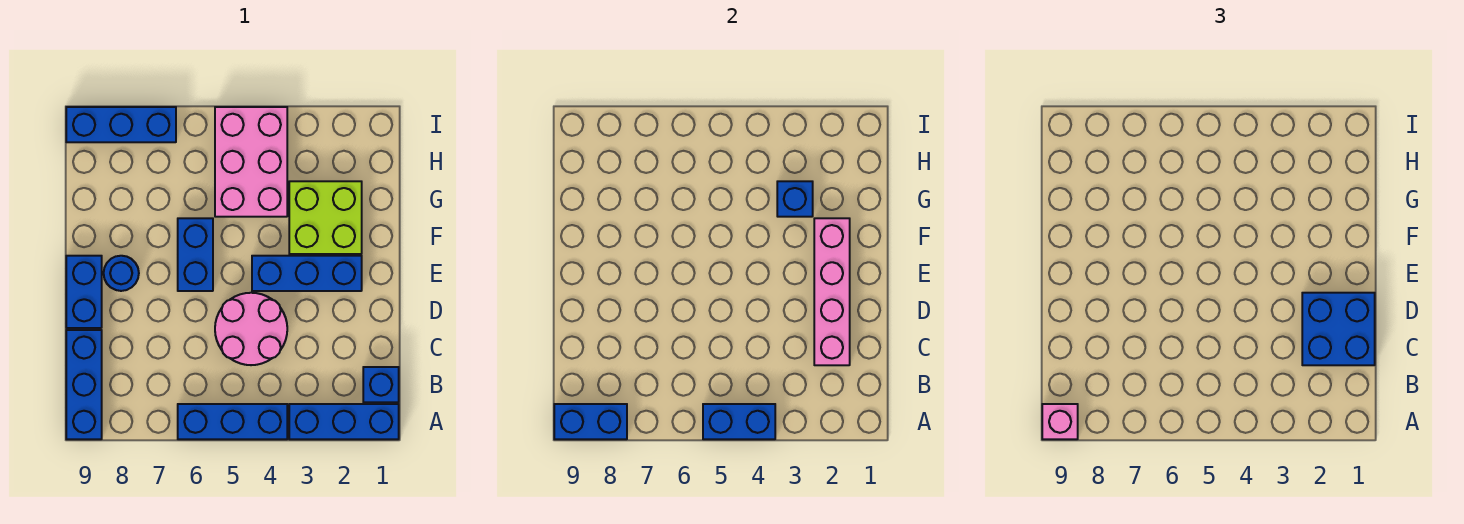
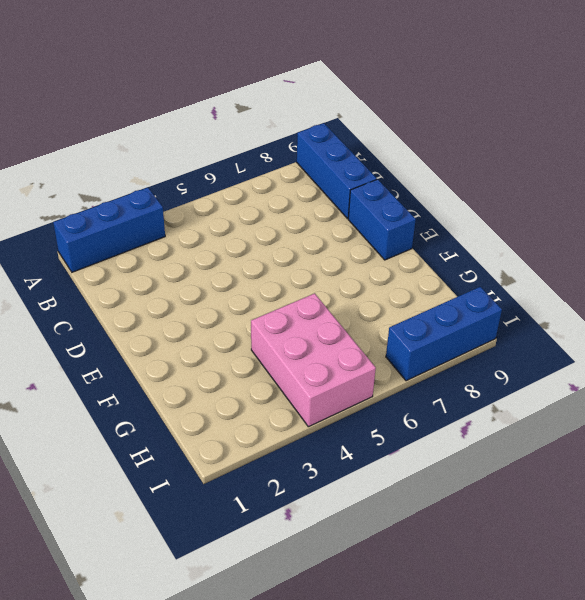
none -> blue 1x3 brick [178,404,287,439]
none -> blue 1x1 brick [363,367,399,402]
none -> pink 2x2 round brick [215,293,287,365]

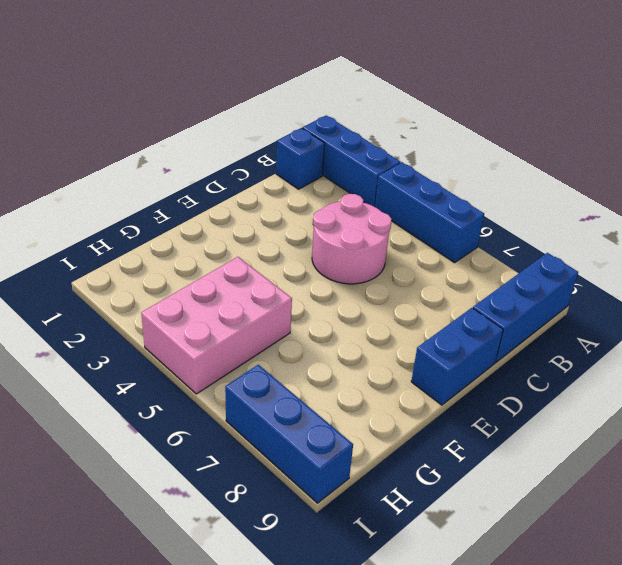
none -> blue 1x3 brick [252,256,362,291]
none -> blue 1x2 brick [178,218,213,291]
none -> blue 1x1 round brick [104,256,139,291]

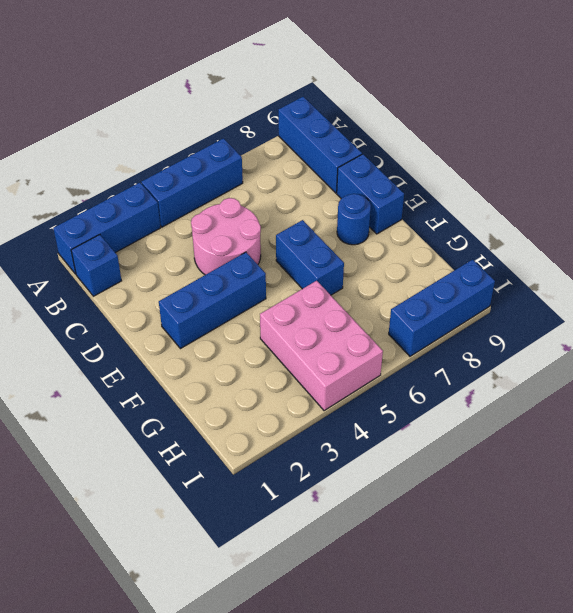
none -> lime 2x2 brick [289,181,362,254]
none -> blue 1x2 brick [703,404,775,439]
none -> blue 1x2 brick [554,404,627,439]

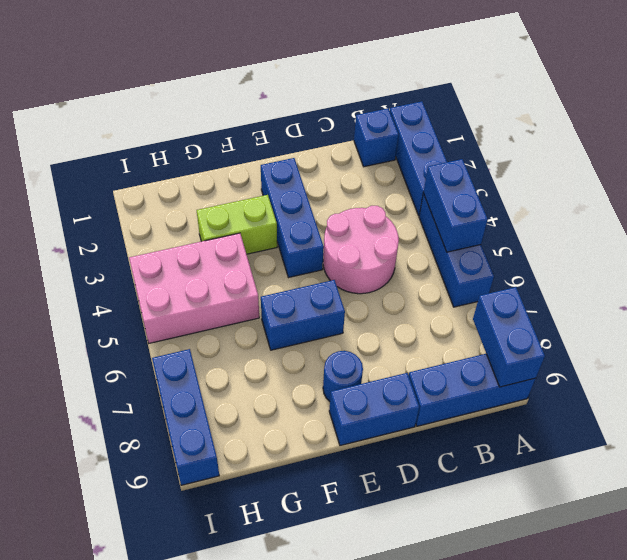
lime 1x2 brick [197,195,277,254] -> lime 2x2 brick [289,181,362,254]
none -> pink 1x4 brick [814,218,850,365]
none -> blue 1x1 brick [777,181,813,217]
none -> pink 1x1 brick [1042,404,1078,439]

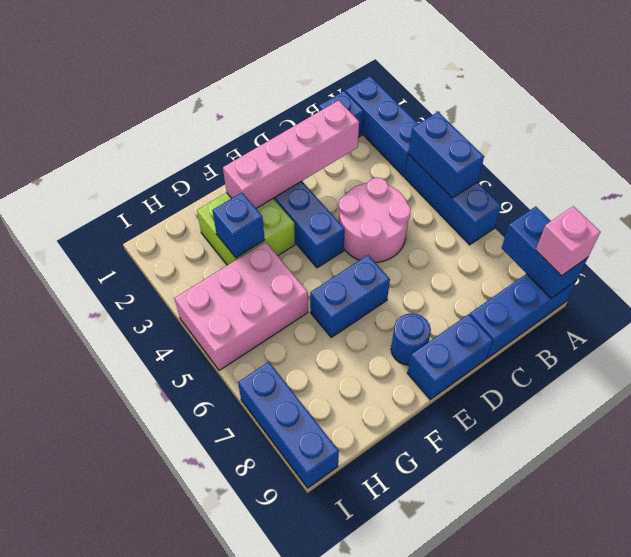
none -> blue 2x2 brick [1302,293,1375,365]

